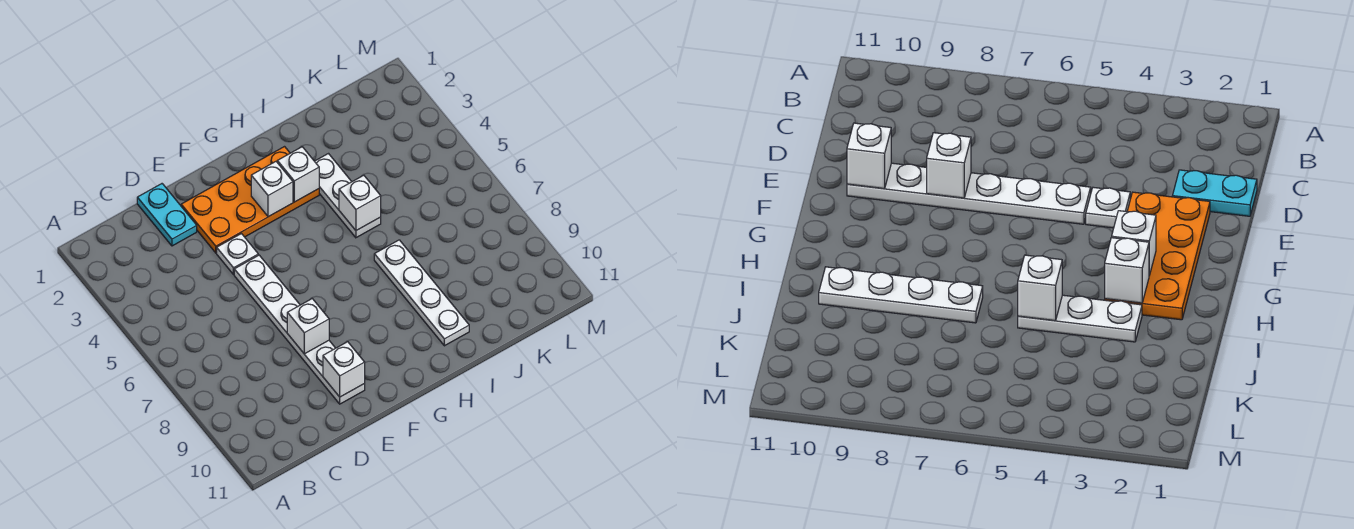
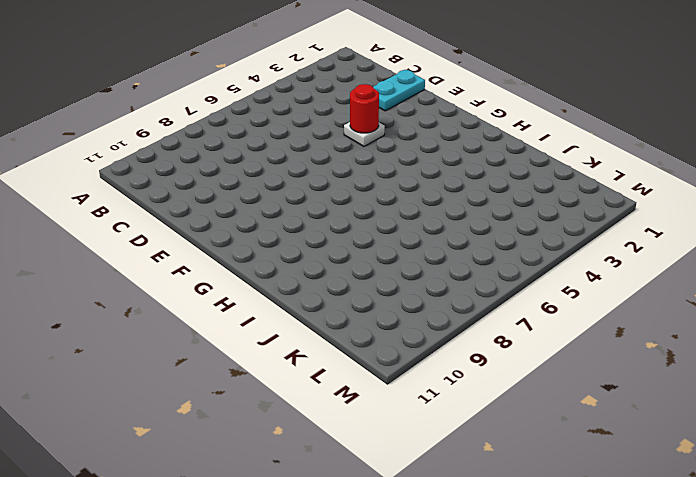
red 1x1 round brick [350,84,379,133] -> none
none -> orange 2x4 plate [181,147,319,253]
none -> white 1x6 plate [234,255,365,404]

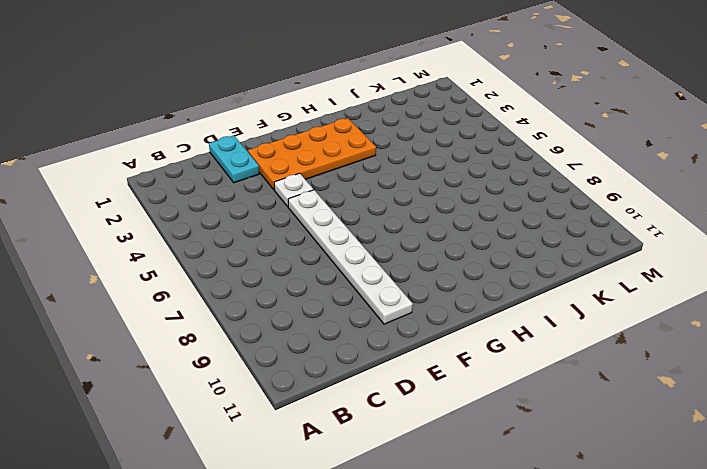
none -> white 1x3 plate [315,154,381,238]
none -> white 1x4 plate [374,240,469,346]

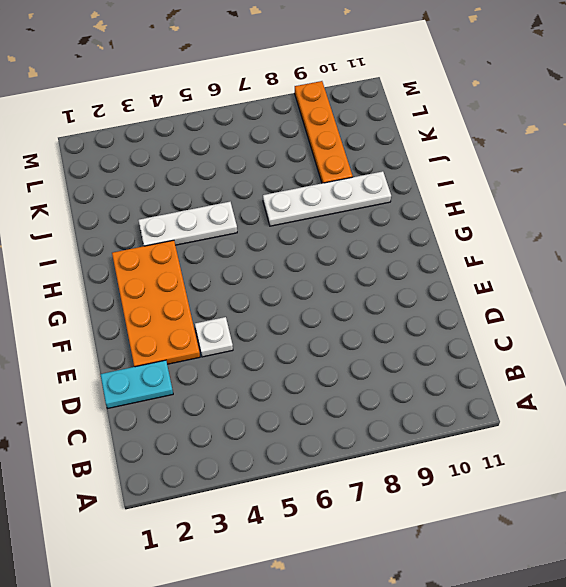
orange 1x4 plate [295,81,353,183] -> none
none -> white 1x6 plate [234,255,365,404]
none -> white 1x1 brick [287,299,329,354]

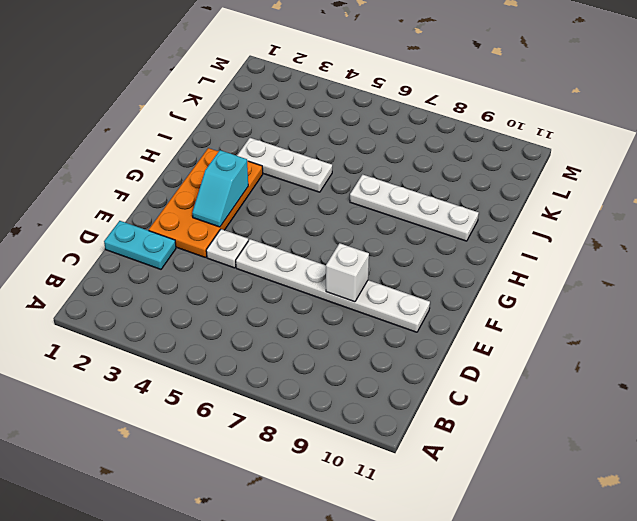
cyan 1x2 slope [192,150,248,227] -> white 1x1 brick [251,162,293,217]
none -> white 1x1 brick [323,342,365,397]
none -> white 1x1 brick [277,147,319,202]

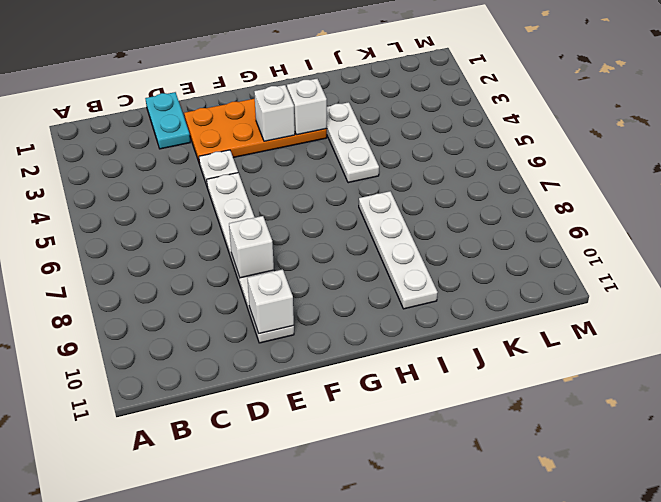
none -> white 1x1 brick [339,175,381,231]

